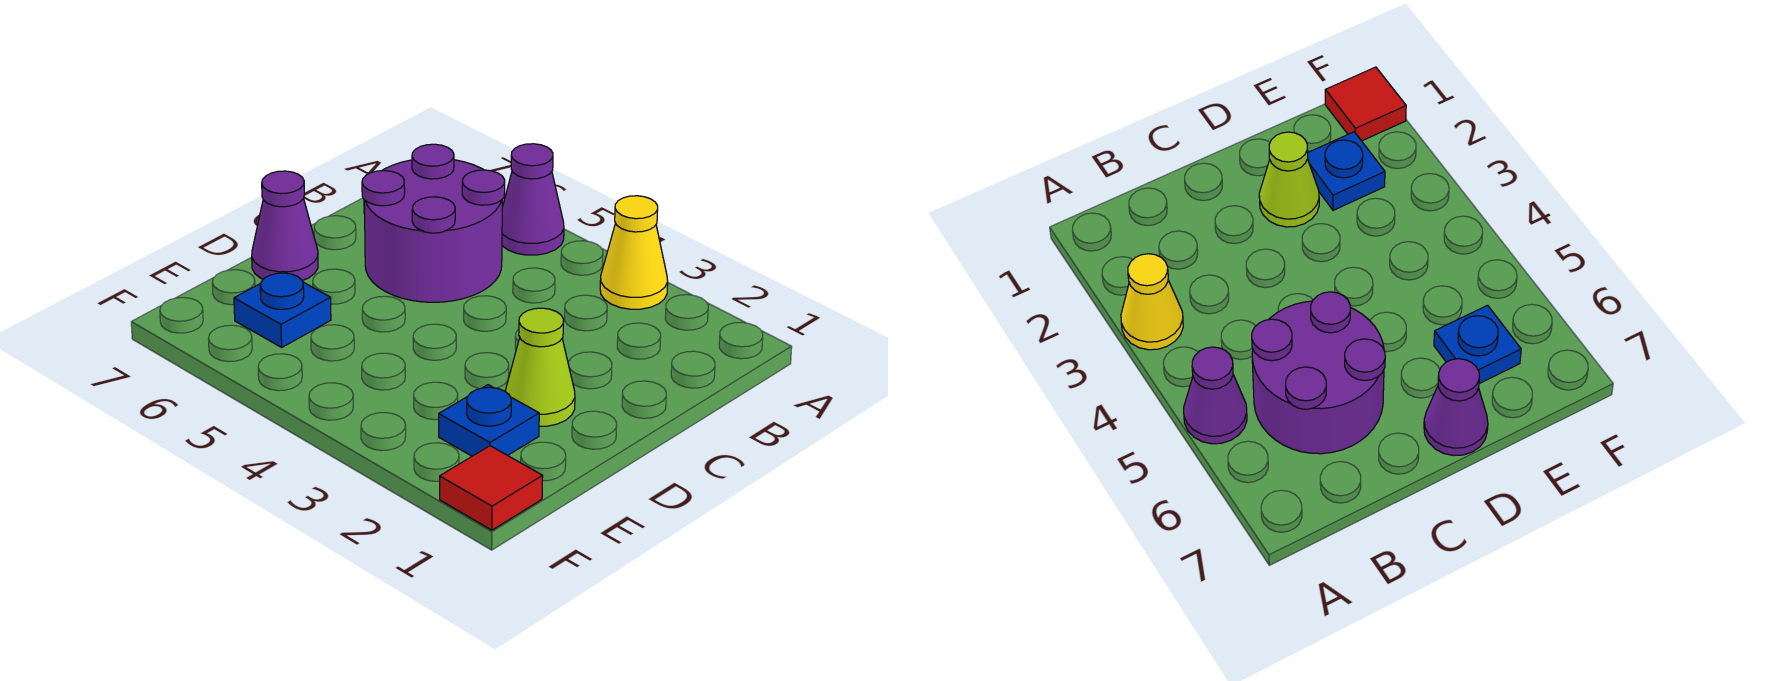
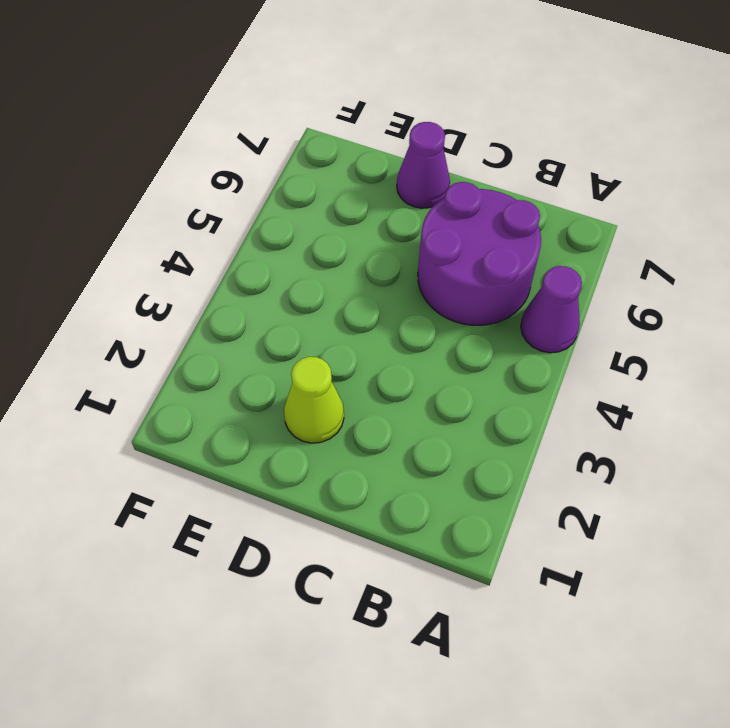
none -> yellow 1x1 cone [600,196,668,309]
none -> blue 1x1 plate [439,385,539,456]

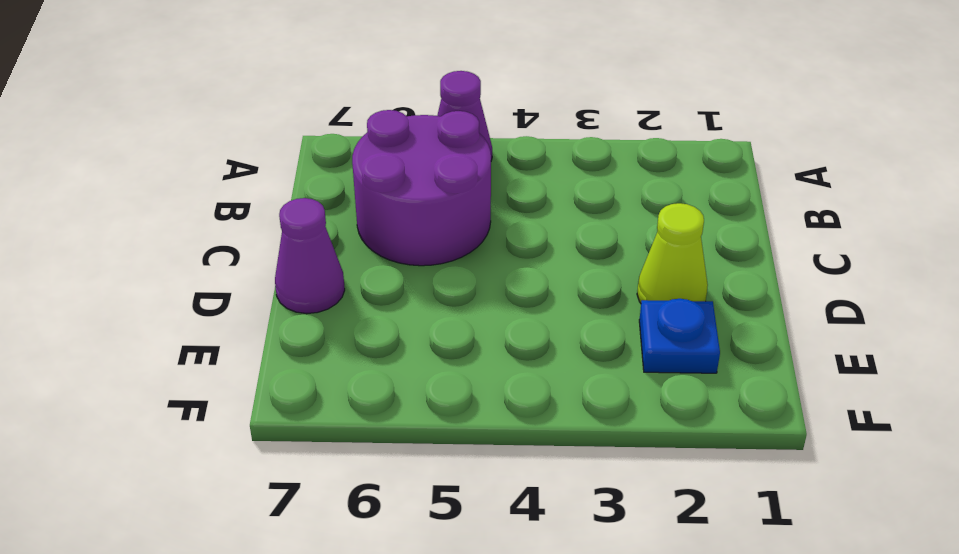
none -> yellow 1x1 cone [600,196,668,309]
none -> blue 1x1 plate [234,271,331,347]

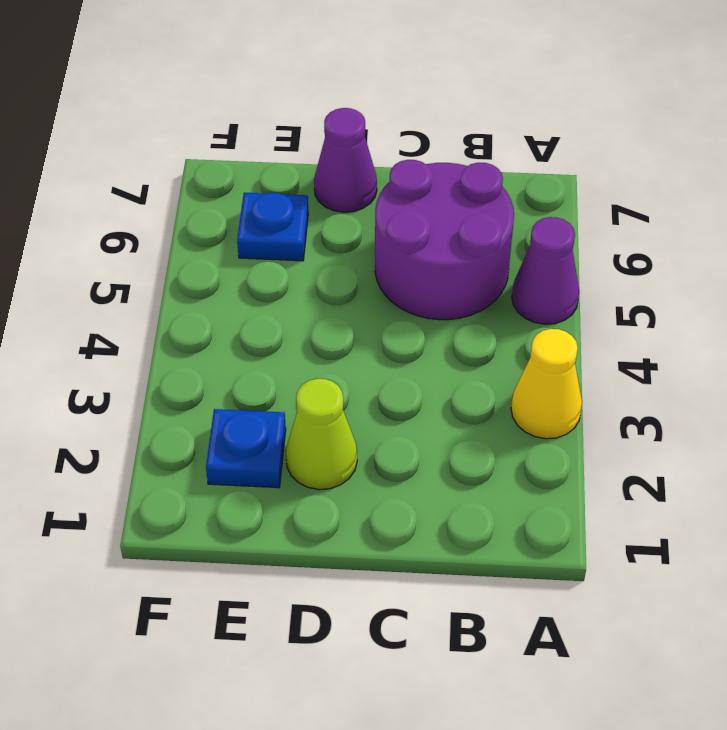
none -> red 1x1 tile [440,446,543,530]

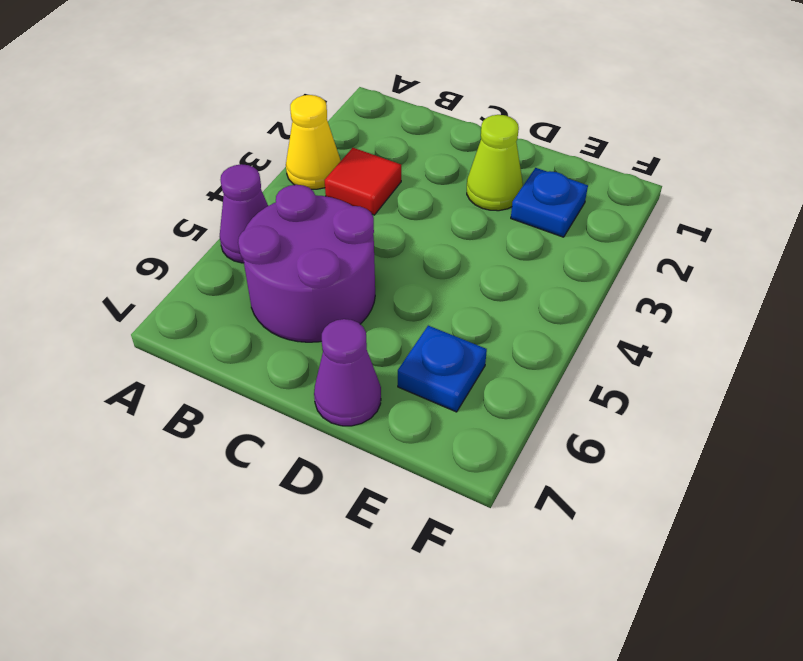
red 1x1 tile [324,148,401,215] -> red 1x1 tile moved to [440,446,543,530]

